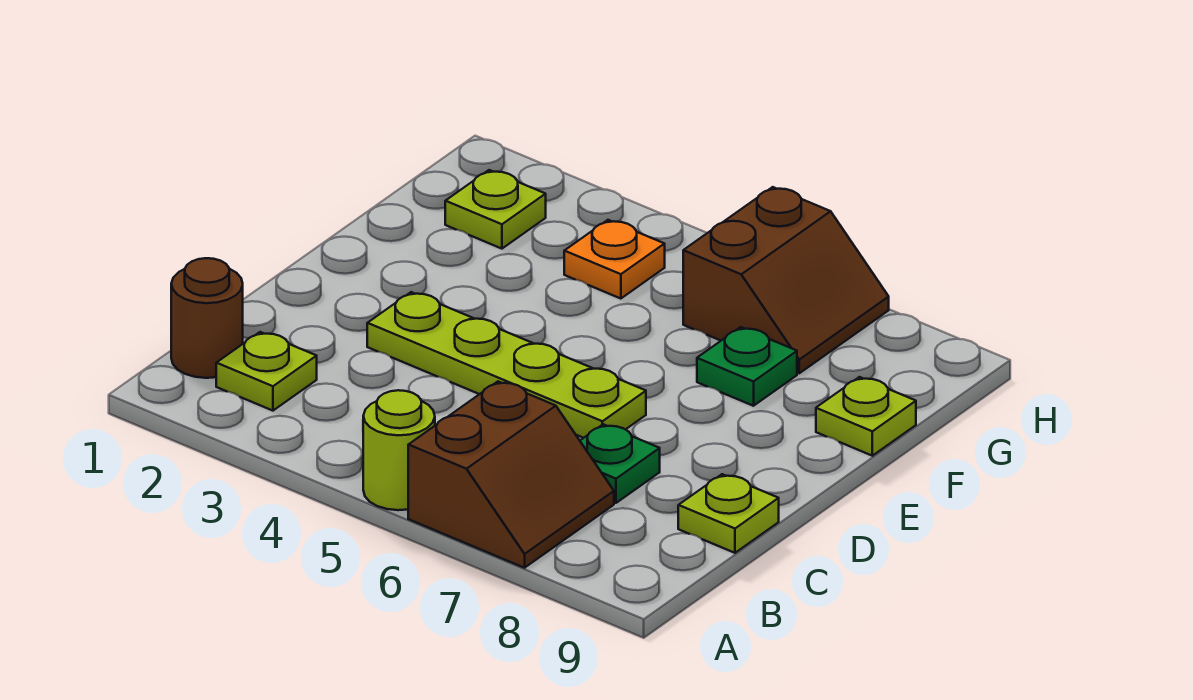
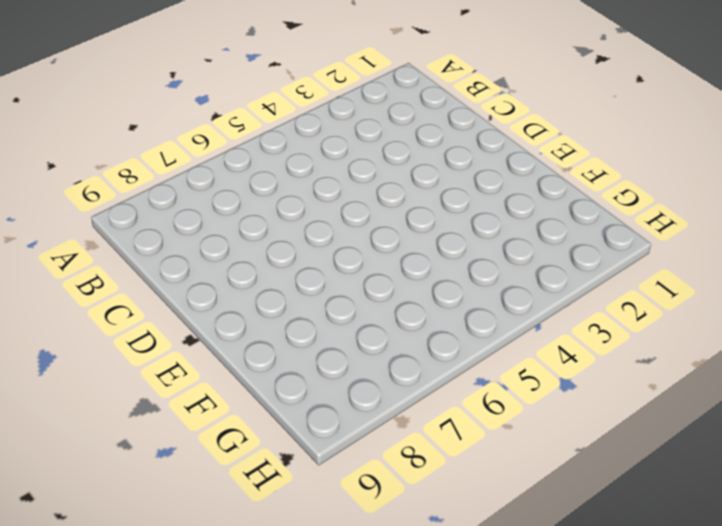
none -> lime 1x1 round brick [363,390,435,510]
none -> brown 2x2 slope [408,382,614,568]
none -> brown 1x1 round brick [171,258,243,378]

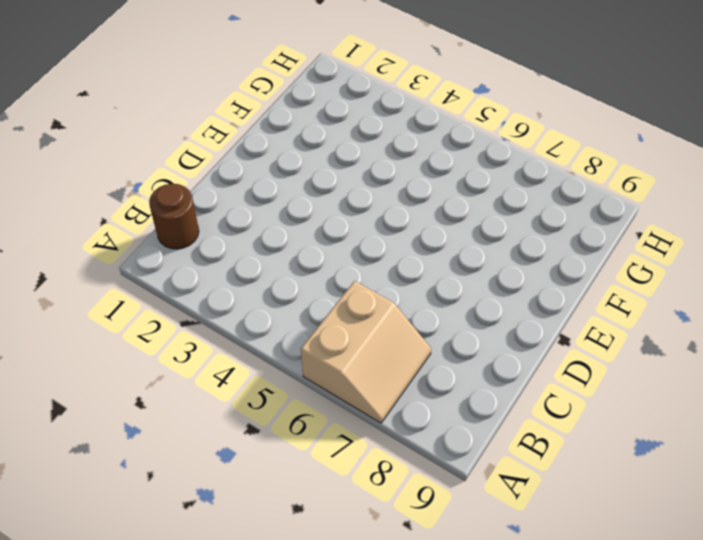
tan 2x2 slope [301,281,431,423] -> brown 2x2 slope [408,382,614,568]
none -> lime 1x1 round brick [363,390,435,510]
none -> lime 1x1 plate [216,332,317,411]
none -> green 1x1 plate [580,424,660,503]

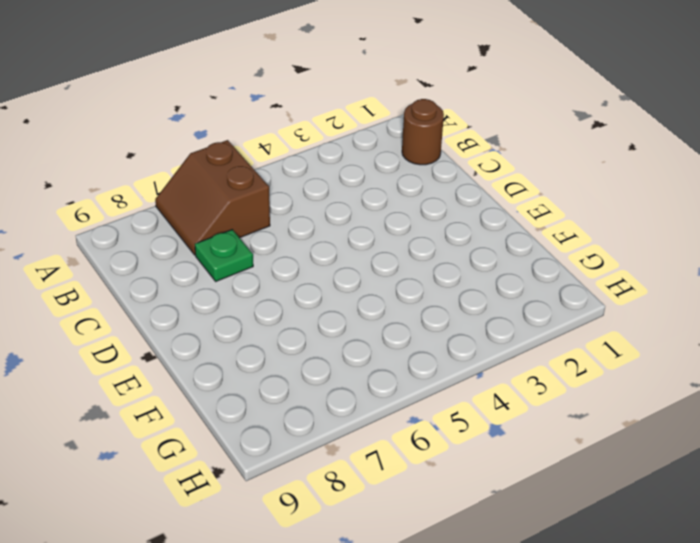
none -> lime 1x1 round brick [363,390,435,510]
none -> lime 1x1 plate [216,332,317,411]
none -> lime 1x1 plate [678,474,779,553]

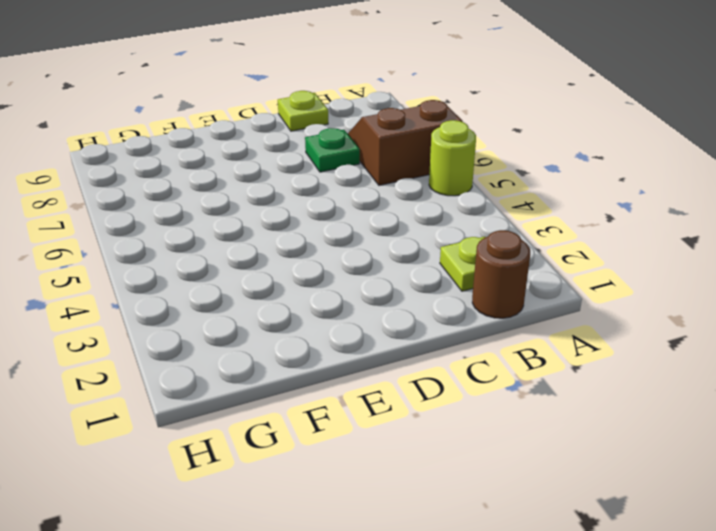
none -> lime 1x4 plate [367,292,646,438]
none -> green 1x1 plate [697,327,797,406]
none -> lime 1x1 plate [816,377,916,456]

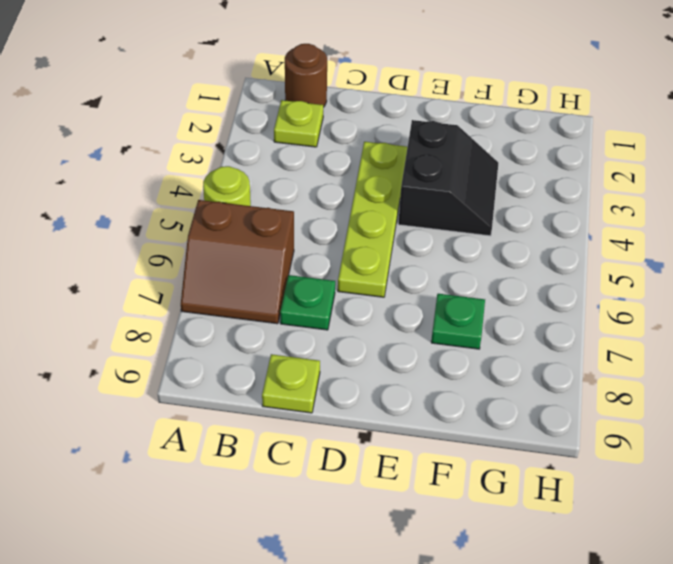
black 2x2 slope [398,120,498,236] -> none
none -> lime 1x1 plate [816,377,916,456]
none -> lime 1x1 plate [445,170,546,249]
none -> orange 1x1 plate [564,220,665,299]

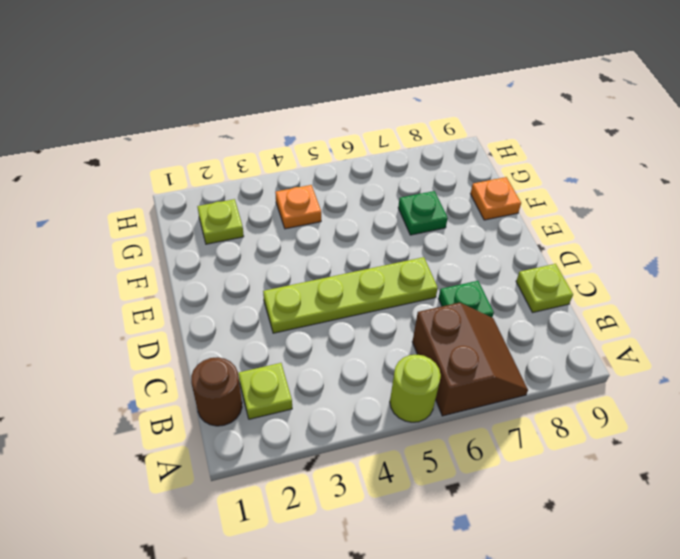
orange 1x1 plate [470,177,521,220] -> lime 1x1 plate [816,377,916,456]
none -> brown 2x2 slope [683,187,889,373]

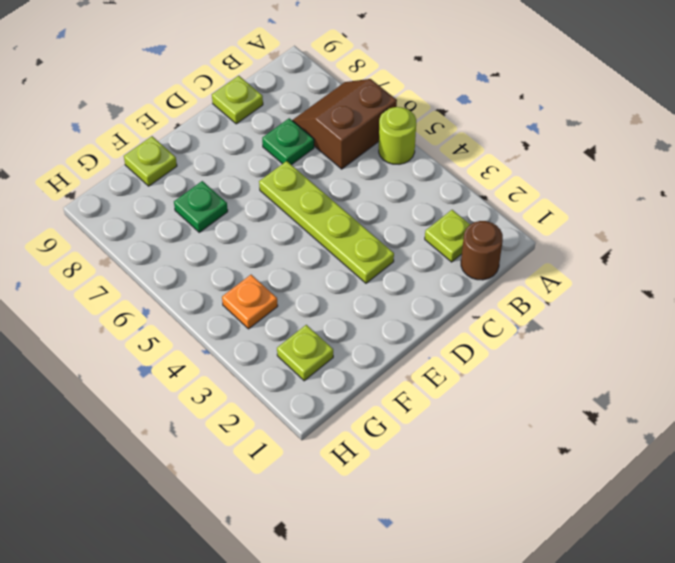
none -> brown 2x2 slope [683,187,889,373]

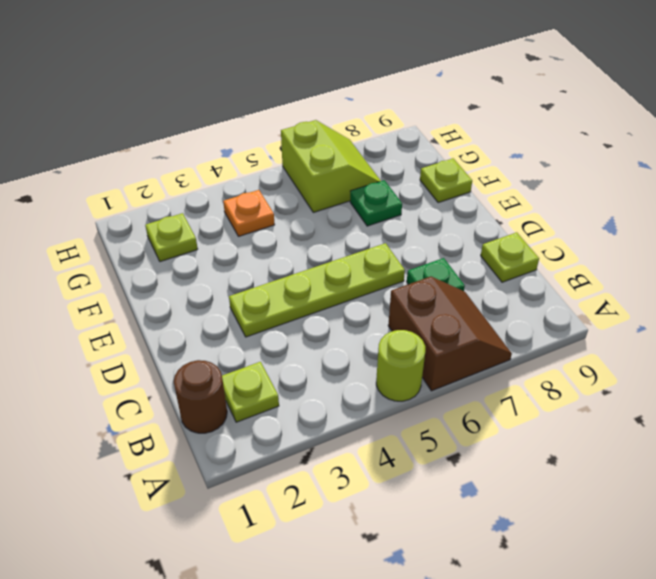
lime 2x2 slope [281,120,381,212] -> brown 2x2 slope [683,187,889,373]

